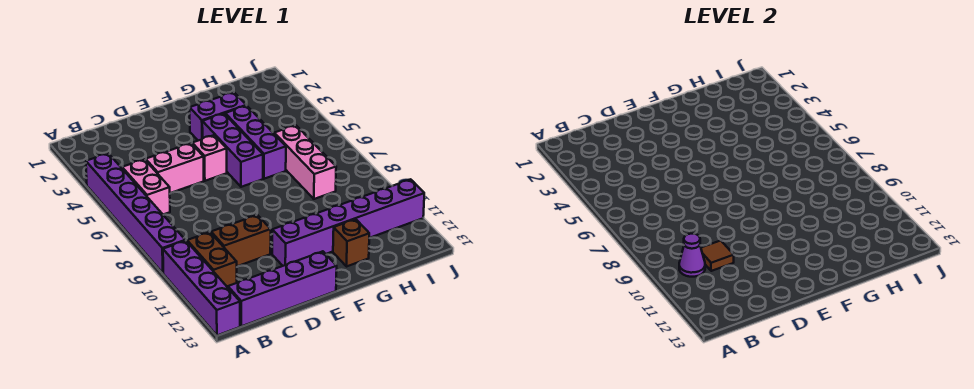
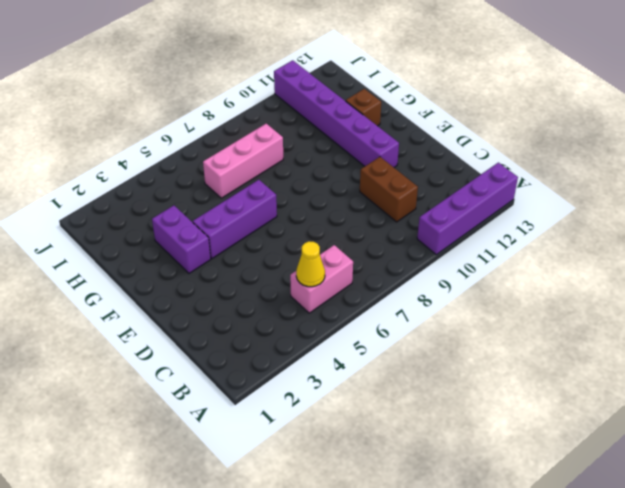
yellow 1x1 cone [296,241,325,287] -> none
none -> purple 1x6 brick [86,153,185,273]
none -> brown 1x2 brick [187,232,237,287]
none -> purple 1x4 brick [228,251,337,326]

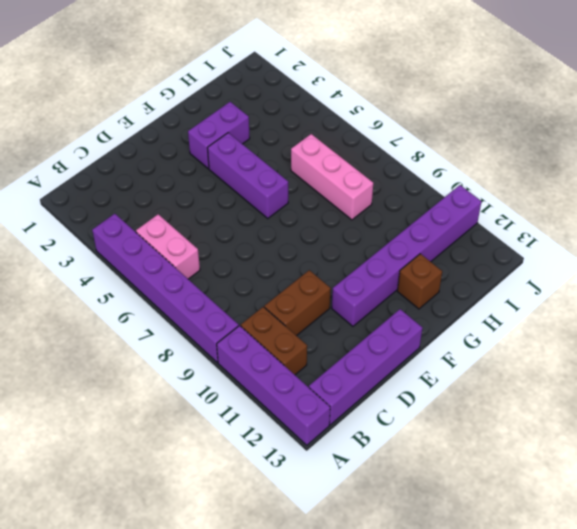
none -> pink 1x2 brick [146,143,204,193]
none -> pink 1x1 brick [192,135,227,181]
none -> purple 1x3 brick [225,106,286,179]

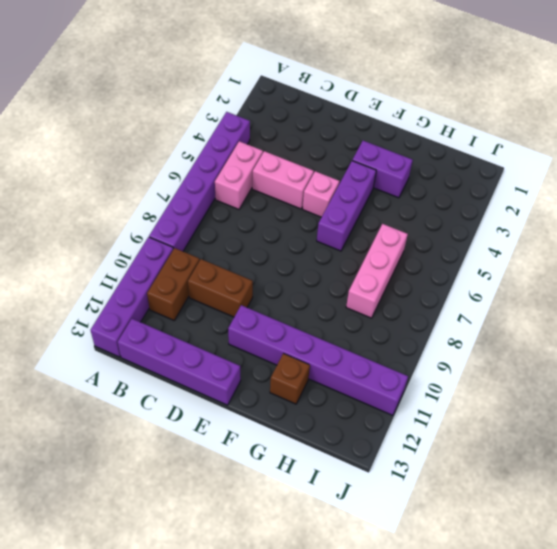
none -> purple 1x3 brick [225,106,286,179]
none -> purple 1x1 cone [679,234,705,277]
none -> brown 1x1 tile [701,241,734,271]

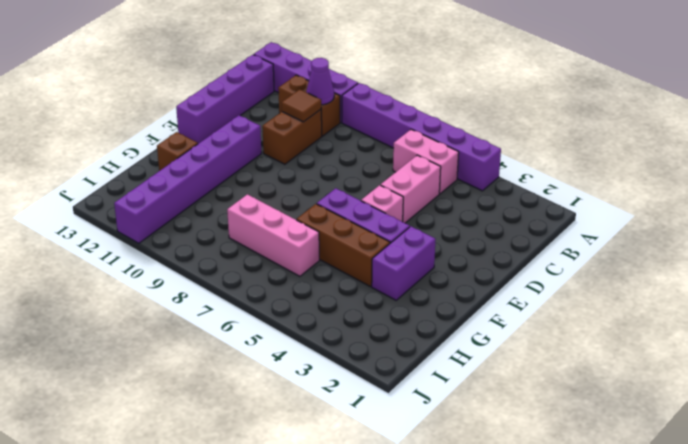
brown 1x3 brick [296,204,390,287] -> purple 1x3 brick [225,106,286,179]

